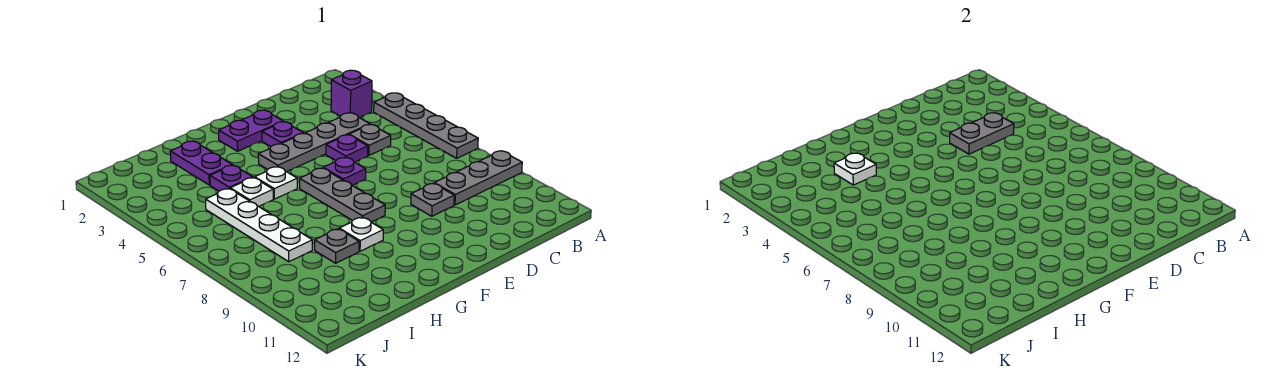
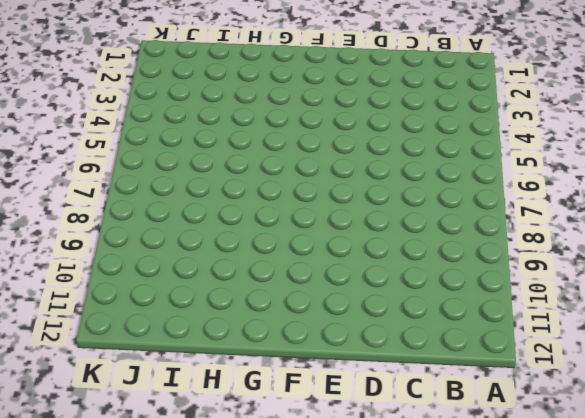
none -> grey 1x4 plate [374,93,478,158]
none -> grey 1x3 plate [434,151,522,205]
none -> purple 1x1 brick [331,70,372,118]

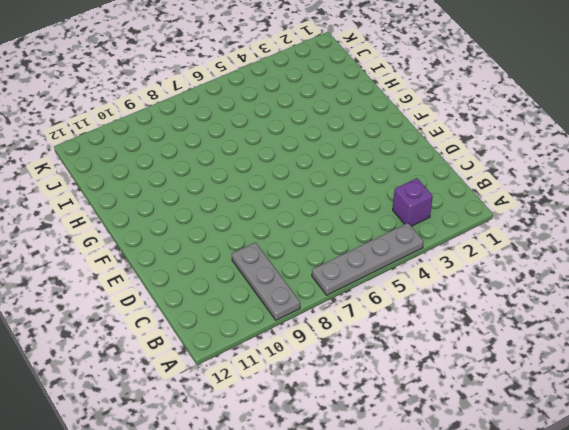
none -> grey 1x4 plate [258,113,370,172]
none -> grey 1x1 plate [349,125,391,155]
none -> purple 1x1 plate [326,135,368,162]

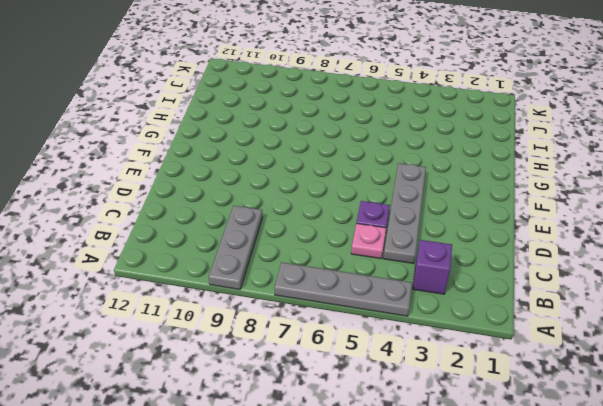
pink 1x1 plate [351,223,386,259] -> grey 1x1 plate [349,125,391,155]
none -> grey 1x1 plate [411,184,454,216]
none -> purple 1x2 plate [219,110,283,151]
none -> purple 1x1 plate [262,122,303,147]

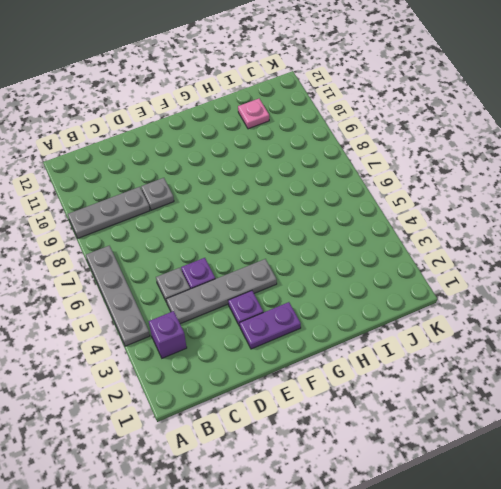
pink 1x1 plate [238,99,269,129] -> none
none -> purple 1x1 plate [324,157,366,185]
none -> grey 1x3 plate [300,168,385,222]
none -> white 1x1 plate [255,167,297,199]

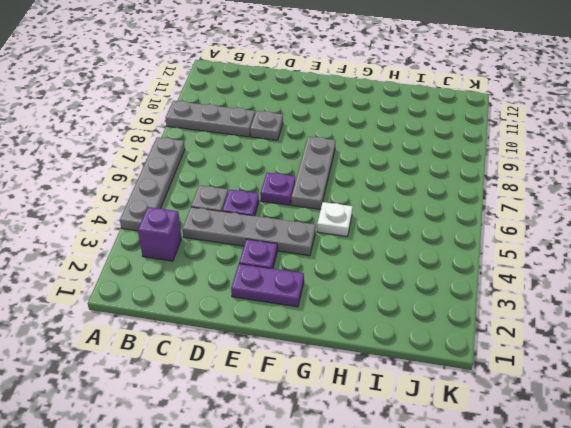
none -> white 1x1 plate [339,217,383,251]
none -> purple 1x2 plate [170,141,232,185]
none -> purple 1x1 plate [210,165,253,191]

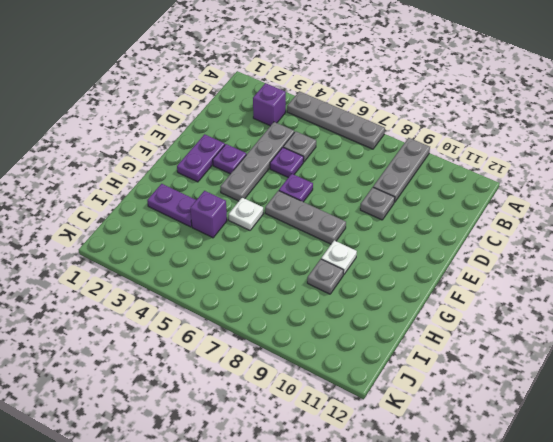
purple 1x1 brick [190,191,227,238] -> purple 1x1 plate [210,165,253,191]
none -> white 1x1 plate [230,178,273,206]
none -> white 1x4 plate [206,189,312,262]
none -> grey 1x2 plate [950,113,1014,154]

